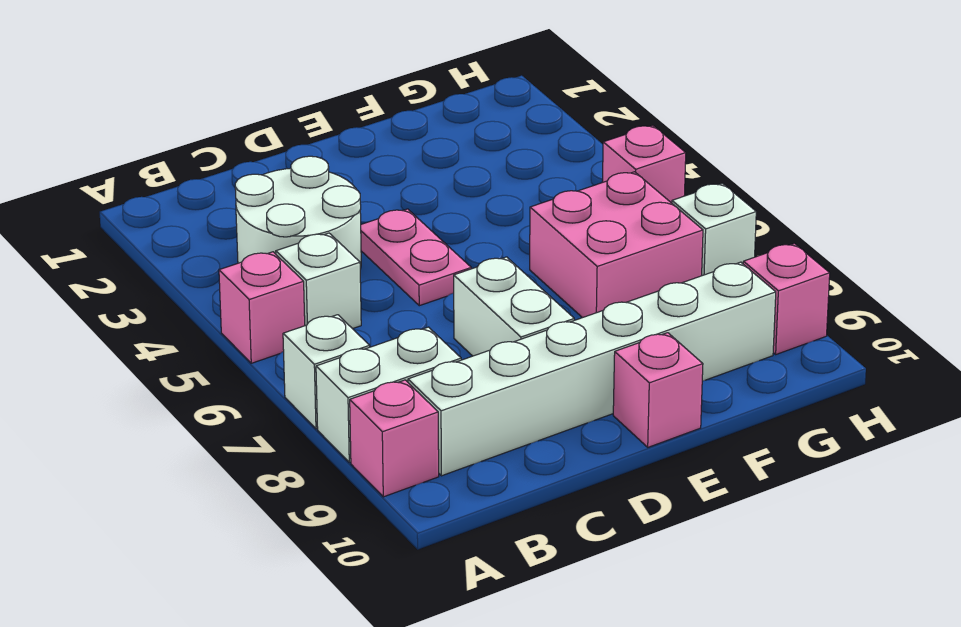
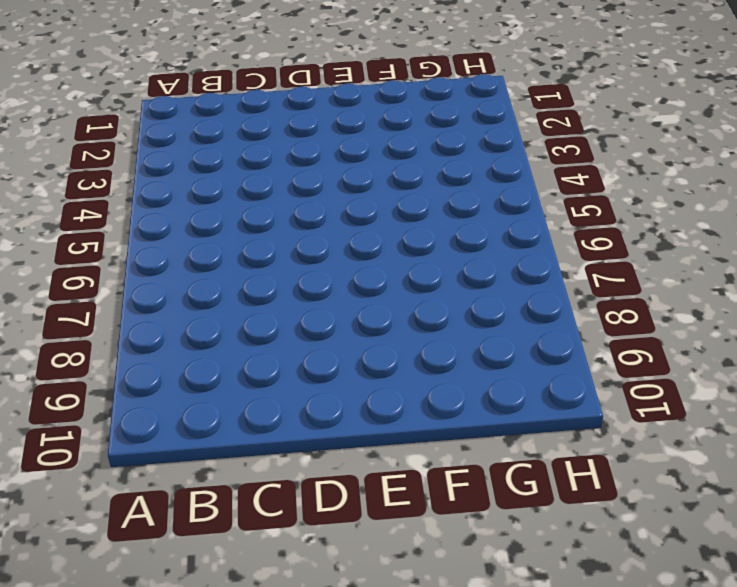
none -> pink 1x1 brick [219,252,305,363]
none -> white 1x1 brick [283,315,370,429]
none -> white 1x2 brick [316,327,461,462]

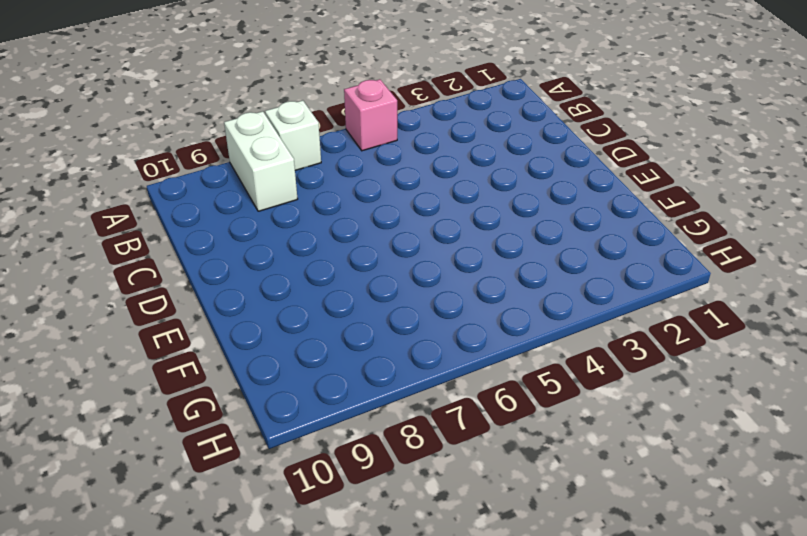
none -> pink 1x1 brick [350,380,439,497]
none -> white 2x2 round brick [235,156,361,269]
none -> white 1x1 brick [276,233,361,329]

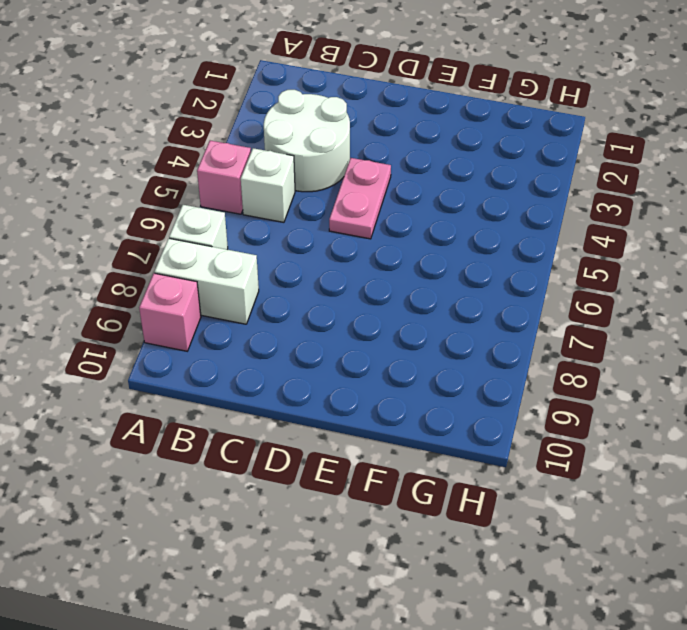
none -> white 1x6 brick [408,262,776,476]
none -> white 1x2 brick [454,257,574,356]
none -> pink 1x1 brick [613,333,703,447]

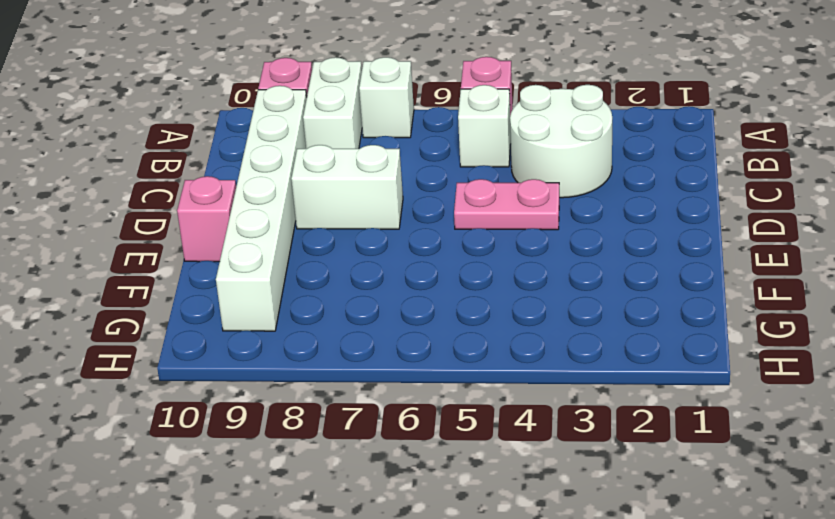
none -> pink 2x2 brick [530,172,703,318]
none -> pink 1x1 brick [602,125,686,203]
none -> white 1x1 brick [672,183,756,276]

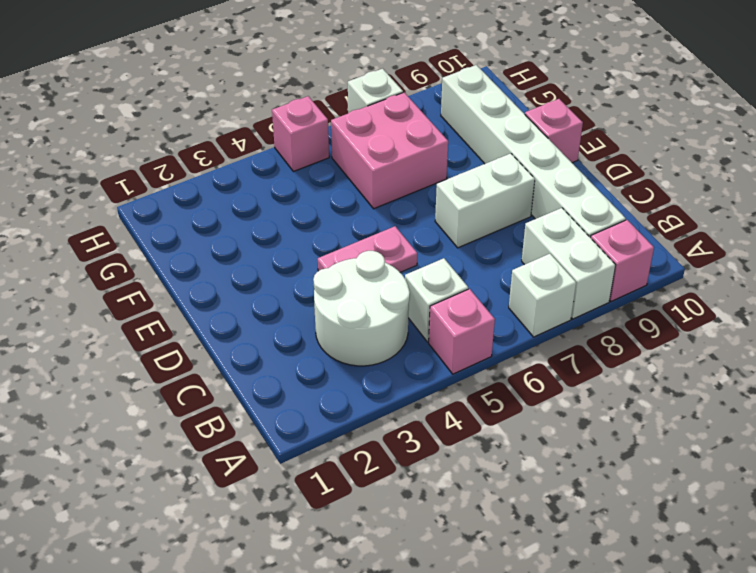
none -> pink 1x1 brick [743,243,830,354]

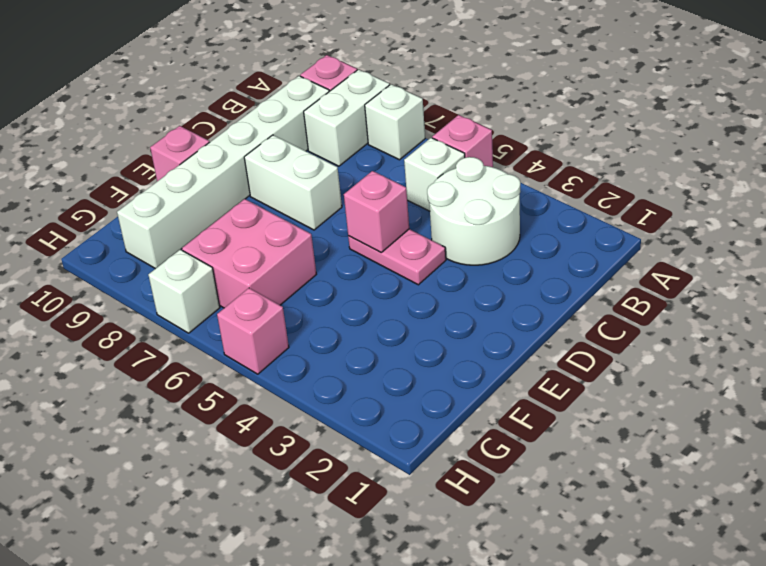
pink 1x1 brick [344,171,409,252] -> pink 1x1 brick moved to [743,243,830,354]

